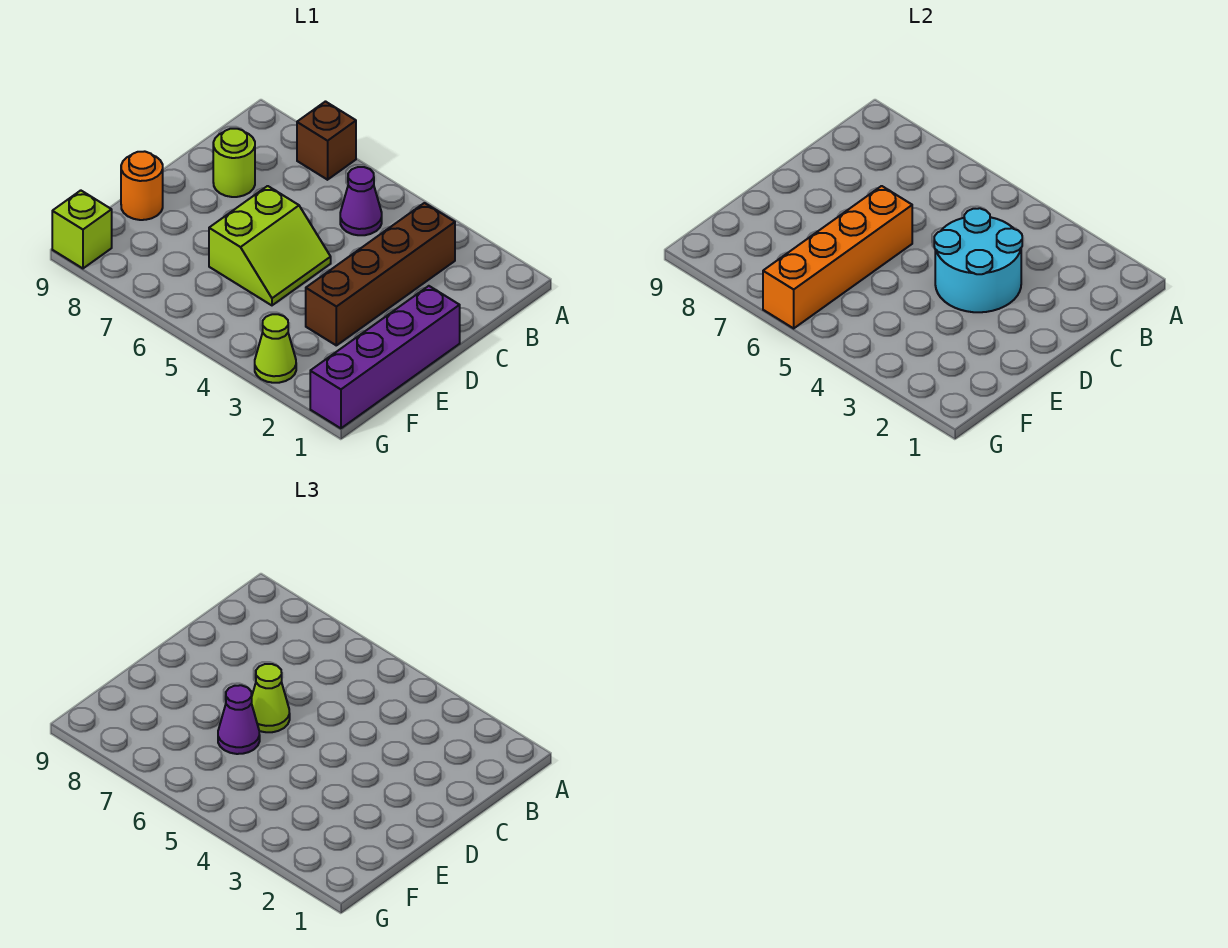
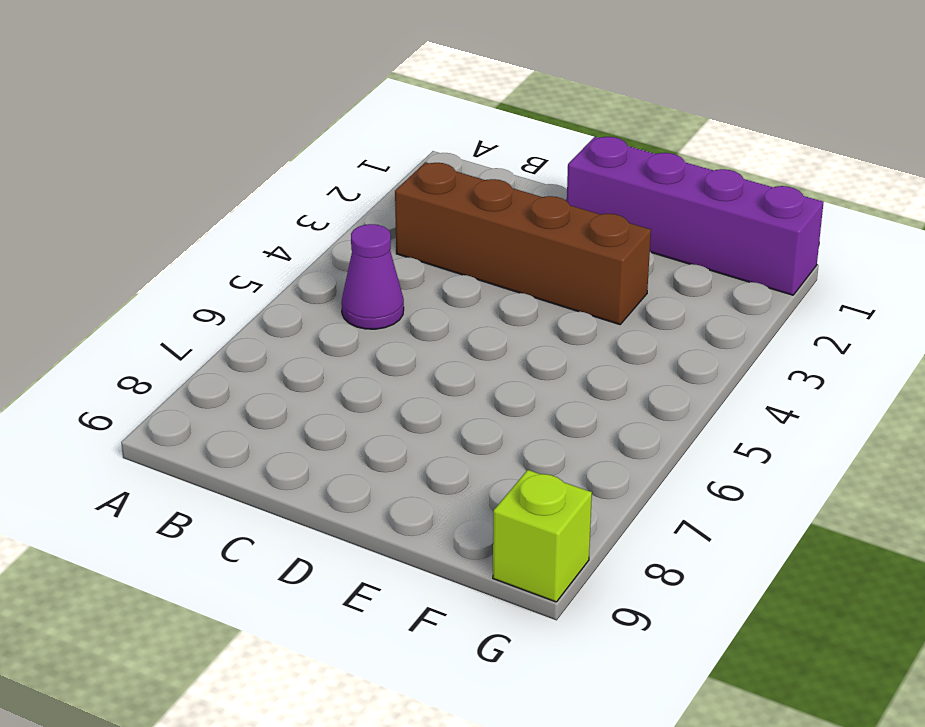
none -> brown 1x1 brick [297,102,356,180]
none -> lime 1x1 round brick [213,129,255,197]
none -> lime 2x2 slope [209,186,331,305]

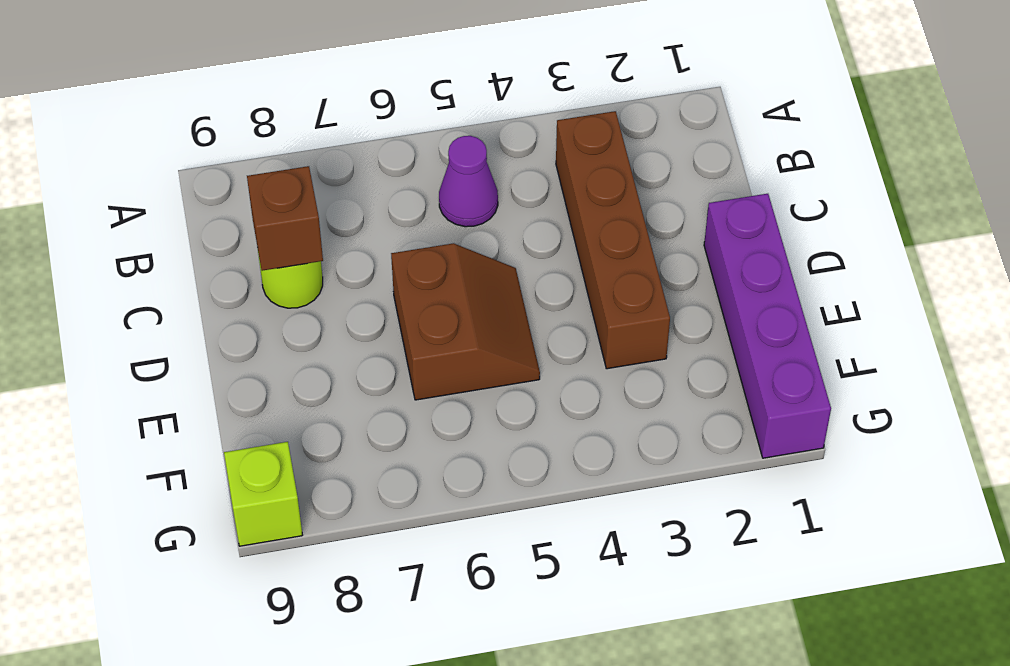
brown 1x1 brick [247,166,323,271] -> brown 1x1 brick moved to [297,102,356,180]
brown 2x2 slope [391,243,540,400] -> lime 2x2 slope [209,186,331,305]
none -> orange 1x1 round brick [121,151,163,220]
none -> lime 1x1 cone [255,314,296,383]
none -> cyan 2x2 round brick [934,208,1022,312]

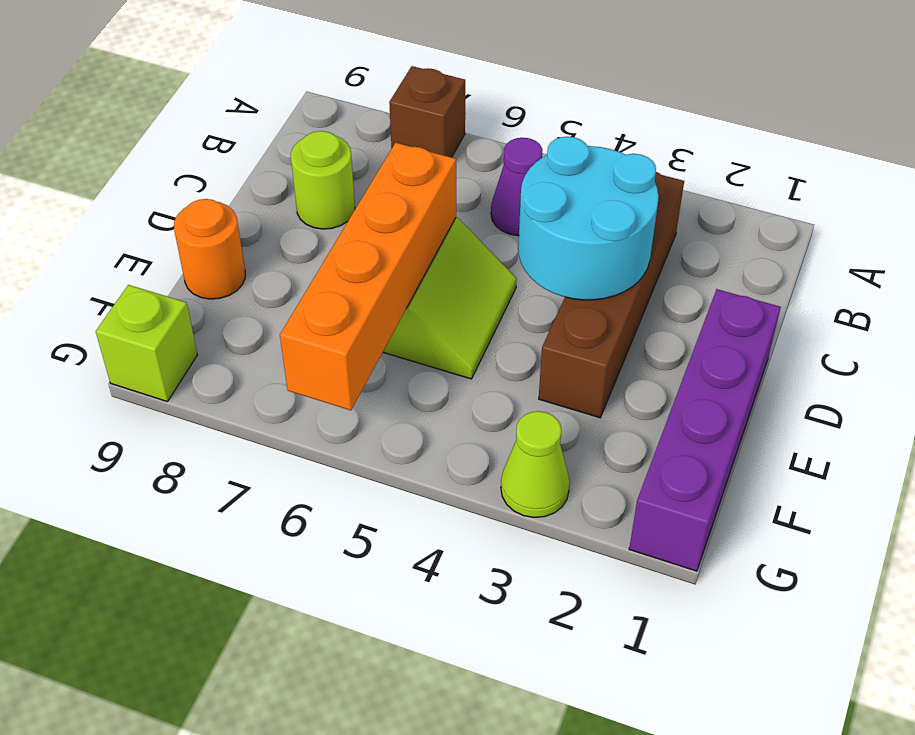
none -> lime 1x1 cone [252,664,290,732]
none -> purple 1x1 cone [218,685,260,754]

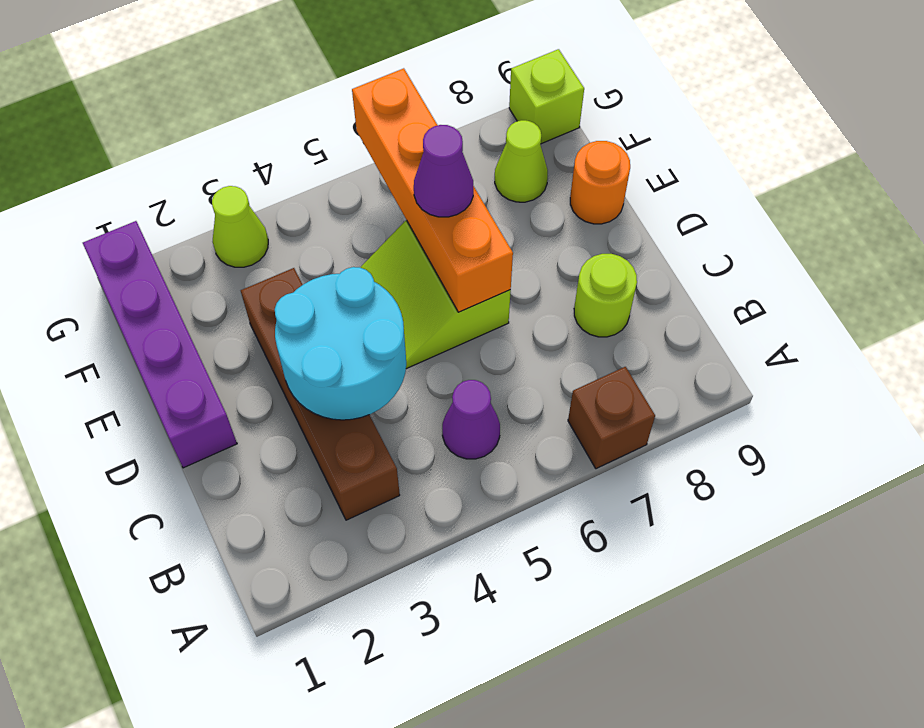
lime 1x1 cone [495,120,548,202] -> lime 1x1 cone moved to [252,664,290,732]

